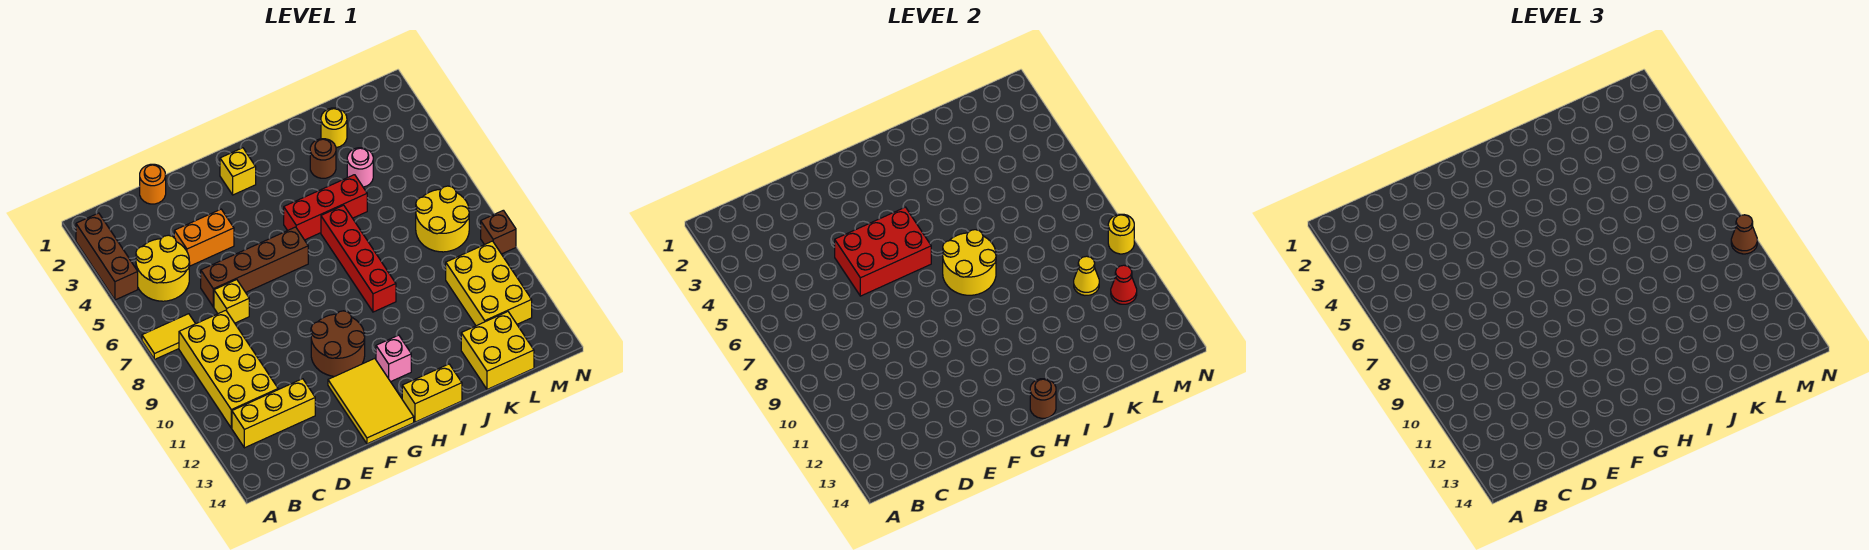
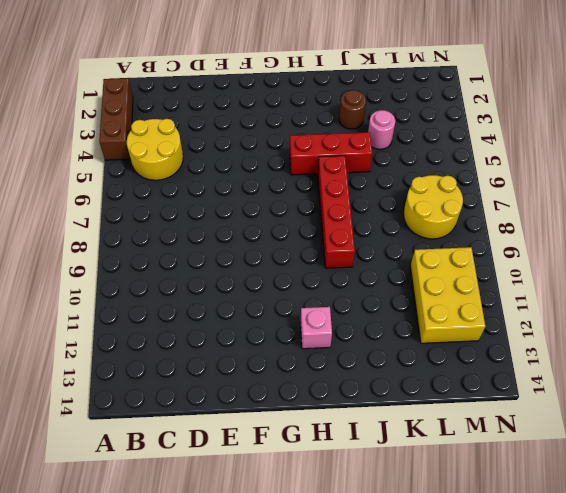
none -> yellow 1x2 tile [142,314,195,360]
none -> yellow 2x4 brick [179,310,278,428]
none -> yellow 1x3 brick [232,379,315,448]
none -> orange 1x1 round brick [140,164,166,204]

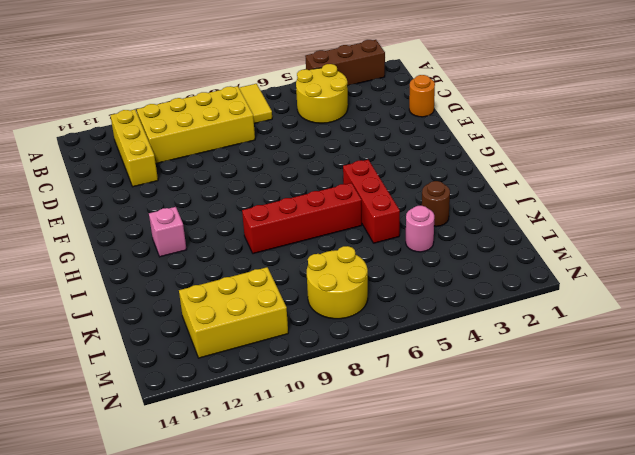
none -> orange 1x2 brick [174,209,234,266]
none -> brown 1x4 brick [201,227,308,307]
none -> yellow 1x1 brick [214,280,249,323]
none -> brown 2x2 round brick [311,311,365,377]

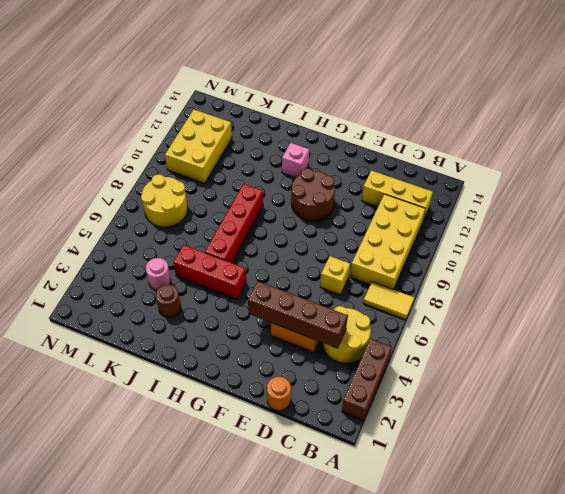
brown 1x4 brick [248,281,348,348] -> brown 1x4 brick moved to [201,227,308,307]
none -> yellow 2x3 tile [328,358,414,444]
none -> yellow 1x1 brick [220,148,256,195]
none -> yellow 1x2 brick [402,364,462,422]
none -> yellow 1x1 round brick [321,108,347,148]

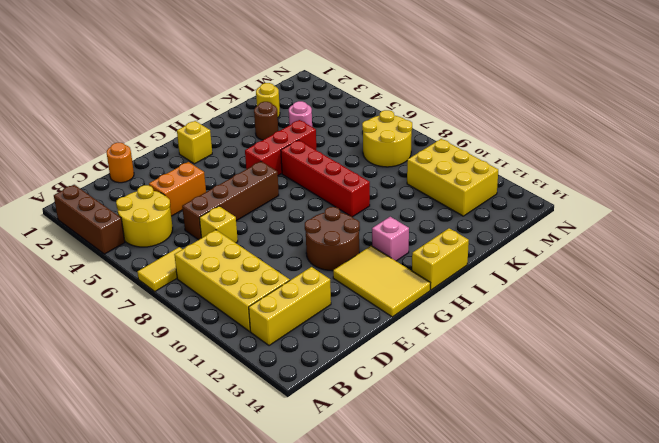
none -> yellow 2x2 brick [461,312,534,389]
none -> brown 1x1 brick [481,210,516,254]
none -> red 2x3 brick [835,207,931,296]
none -> yellow 2x2 round brick [943,230,996,295]

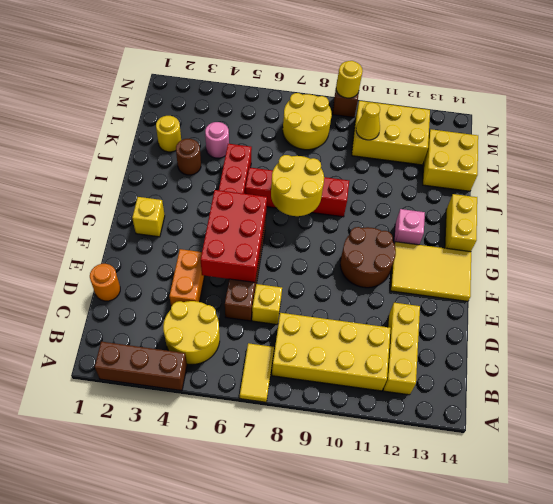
none -> brown 1x1 round brick [1030,379,1056,418]
none -> red 1x1 cone [1111,265,1137,304]
none -> brown 1x1 cone [1731,215,1757,254]

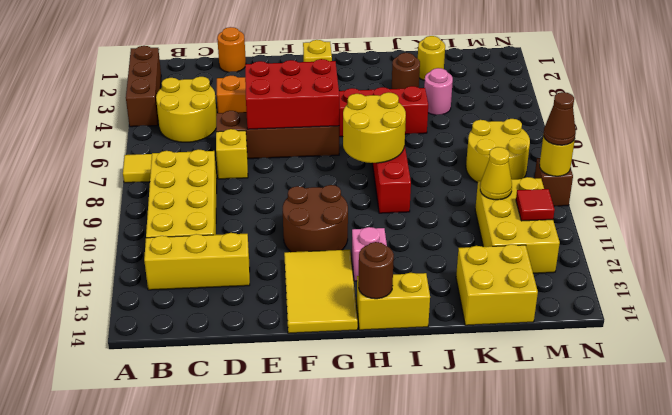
red 1x1 tile [516,189,555,221] -> red 1x1 cone [1111,265,1137,304]

